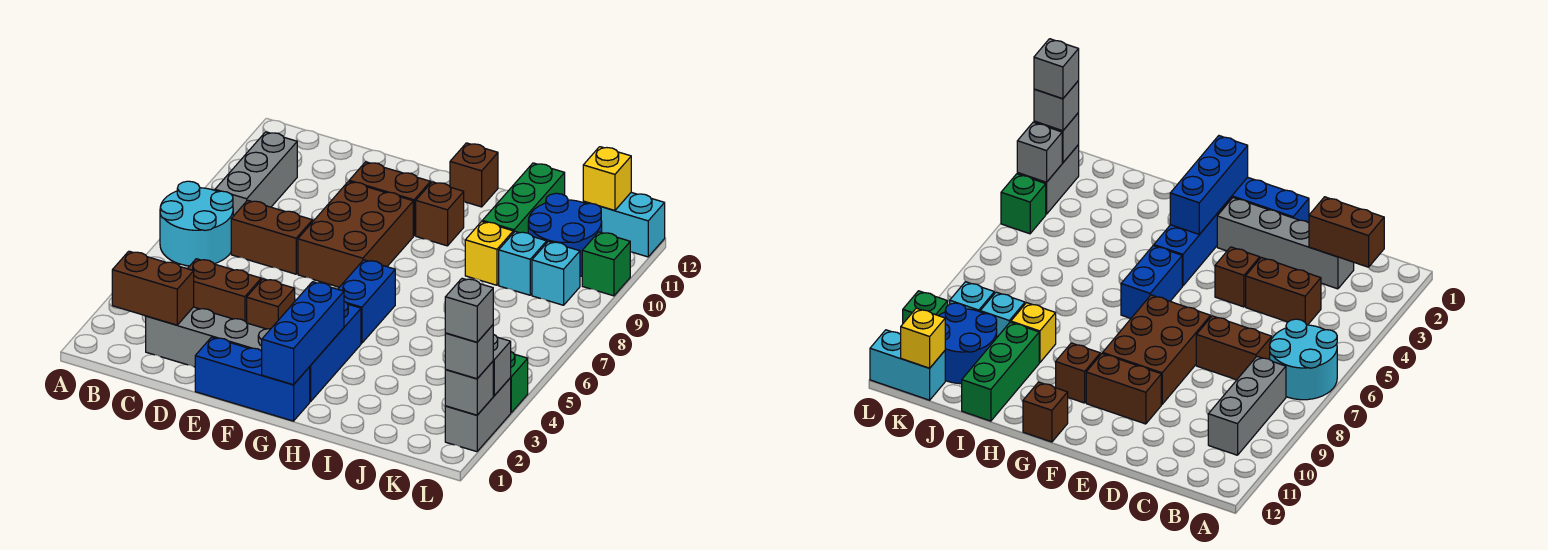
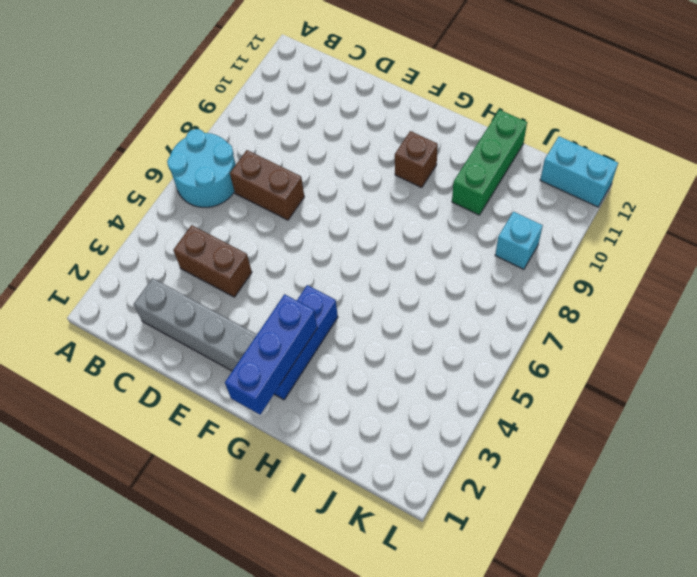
none -> grey 1x3 brick [215,132,297,216]
none -> blue 1x3 brick [195,337,310,421]
none -> brown 1x1 brick [247,279,295,329]

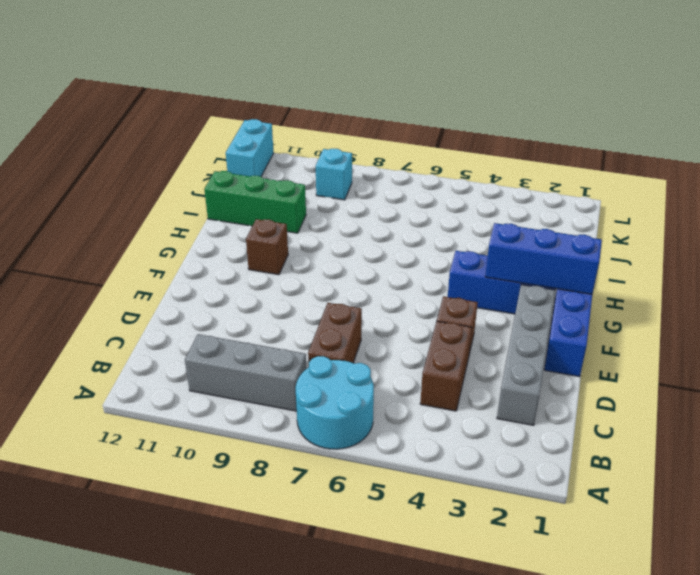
none -> brown 2x3 brick [298,181,413,287]
none -> brown 1x2 brick [349,162,431,236]
none -> blue 1x2 brick [338,260,395,343]

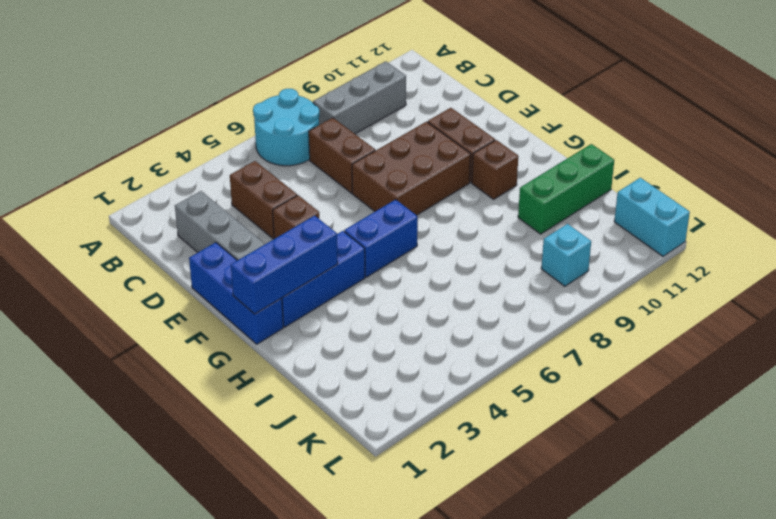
none -> brown 1x1 brick [450,143,498,207]
none -> yellow 1x1 brick [465,221,513,285]
none -> cyan 1x1 brick [499,231,547,295]

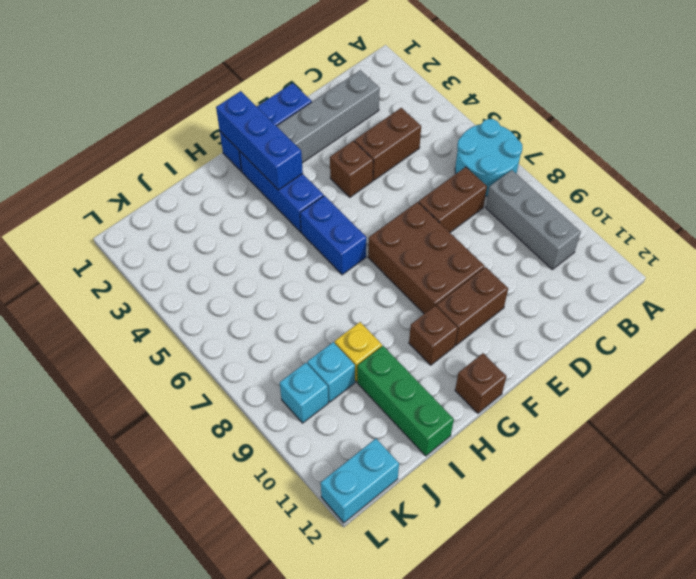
none -> blue 2x2 round brick [528,193,602,277]
none -> grey 1x2 brick [445,378,511,452]
none -> green 1x1 brick [510,352,528,412]

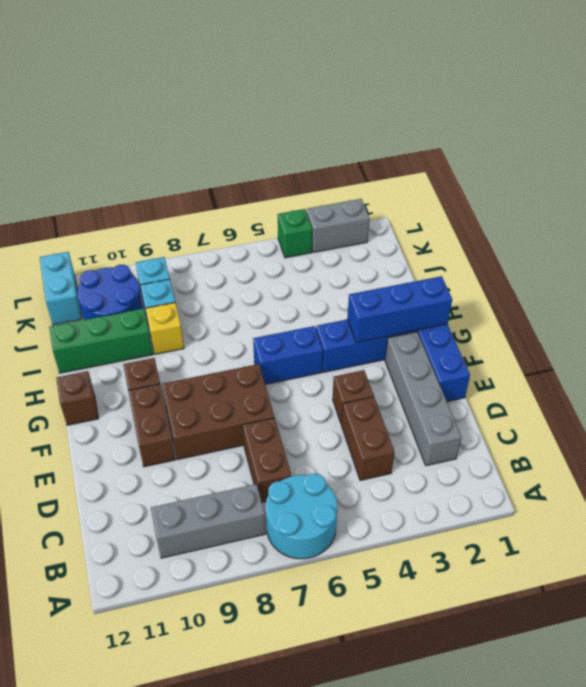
none -> green 1x1 brick [582,232,630,296]
none -> brown 1x2 brick [112,251,194,325]
none -> yellow 1x1 brick [583,147,631,211]

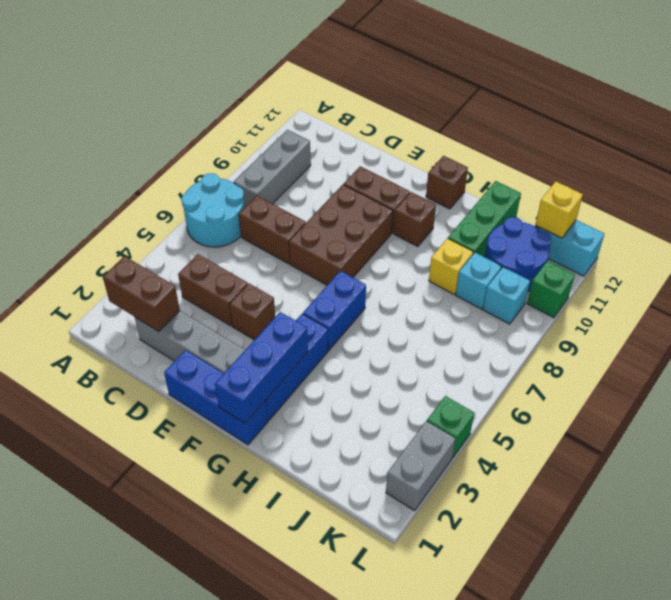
none -> grey 1x1 brick [445,362,493,415]
none -> grey 1x1 brick [493,334,511,396]
none -> grey 1x1 brick [445,325,493,379]

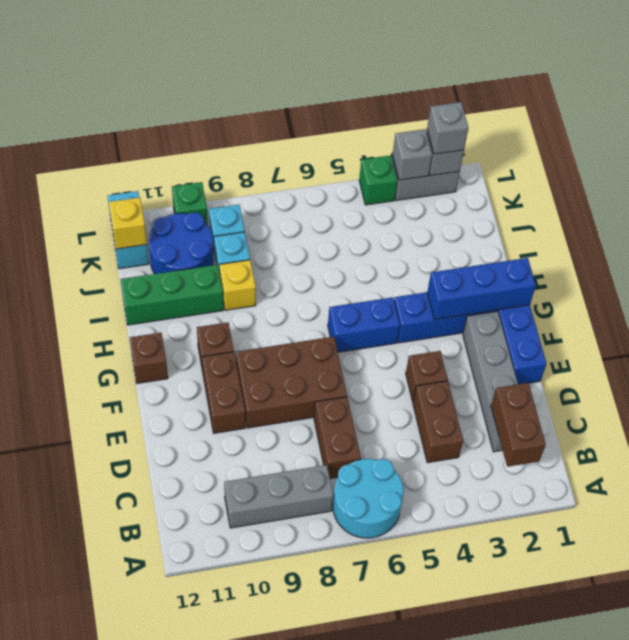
none -> grey 1x1 brick [445,278,493,342]

